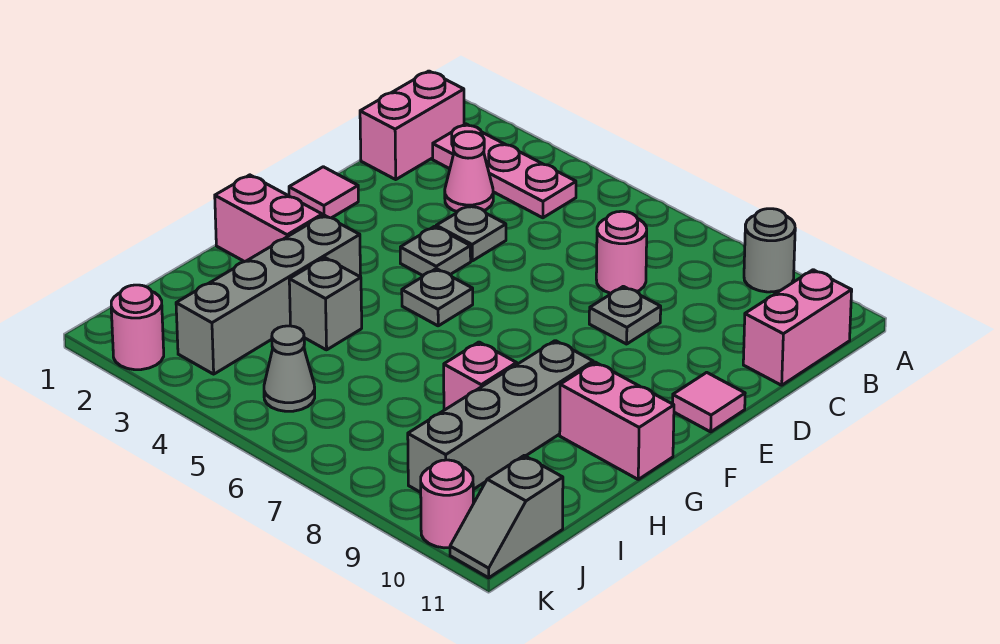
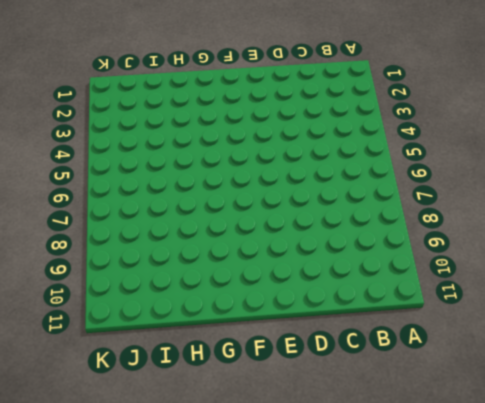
none -> grey 1x1 round brick [744,209,795,292]
none -> pink 1x2 brick [360,71,464,179]
none -> pink 1x3 plate [433,124,576,218]

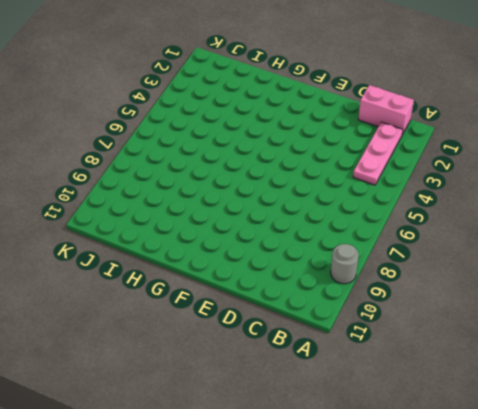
none -> pink 1x2 brick [743,270,852,385]
none -> pink 1x1 cone [445,132,493,212]
none -> pink 1x1 round brick [596,211,647,293]

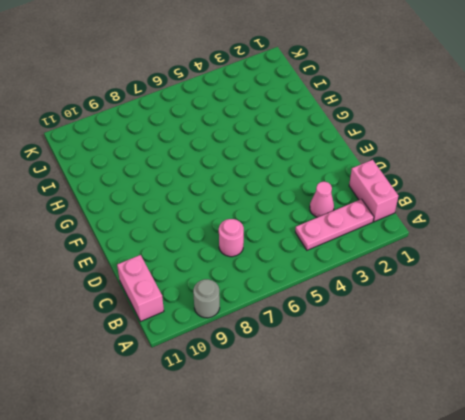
none -> grey 1x1 plate [436,205,506,261]
none -> grey 1x1 plate [589,286,661,344]
none -> pink 1x1 tile [289,167,358,218]

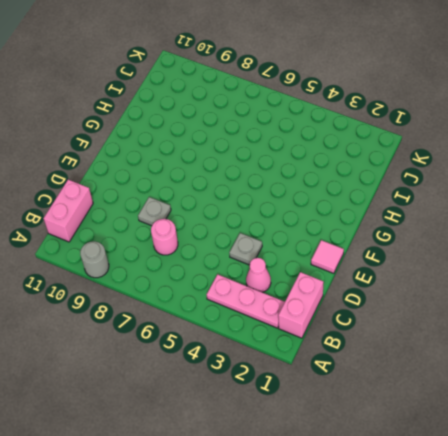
none -> grey 1x1 plate [400,227,471,276]
none -> pink 1x1 tile [672,372,745,432]
none -> grey 1x1 plate [402,269,473,326]

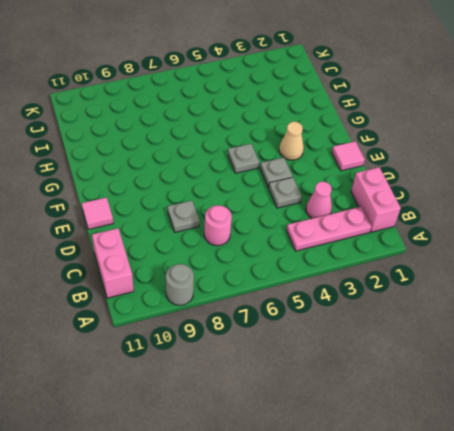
tan 1x1 cone [279,122,304,160] -> none
none -> pink 1x2 brick [215,175,322,262]
none -> grey 1x4 brick [176,215,361,374]
none -> grey 1x4 brick [408,341,593,492]

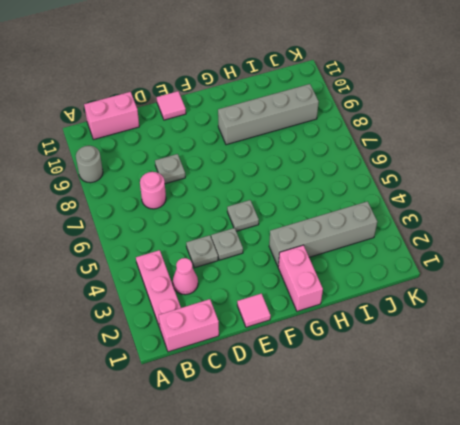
none -> pink 1x2 brick [560,362,674,479]
none -> grey 1x1 brick [289,258,362,350]
none -> pink 1x1 brick [444,342,517,410]

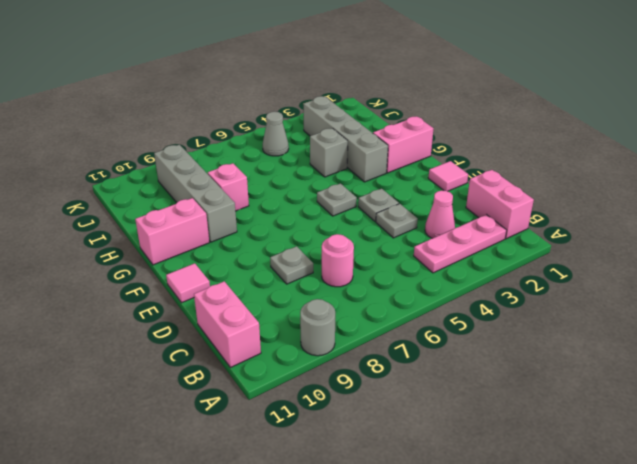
none -> grey 1x2 slope [450,456,563,578]
none -> pink 1x1 round brick [111,285,164,370]
none -> pink 1x1 round brick [421,460,473,548]

